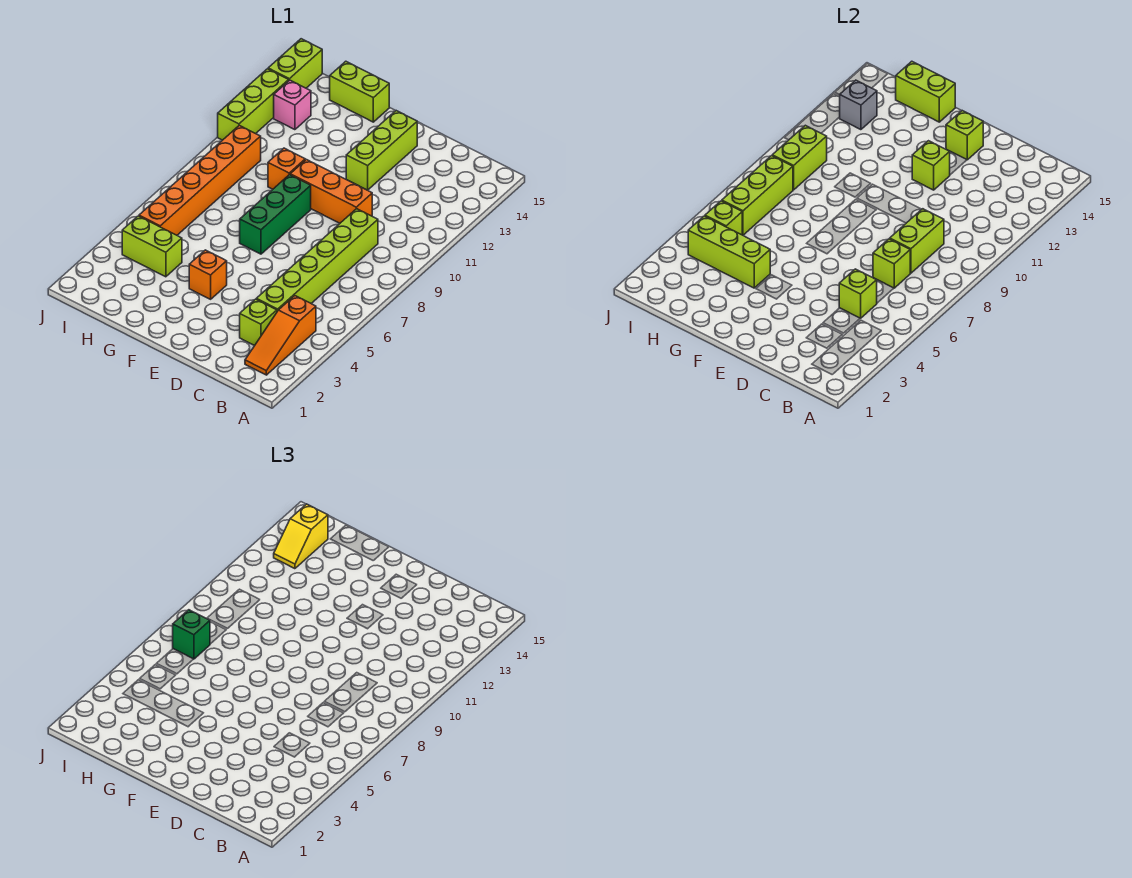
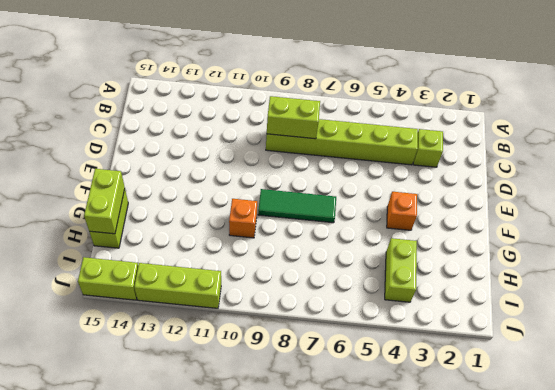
green 1x3 tile [258,189,336,223] -> green 1x3 brick [240,174,311,254]
none -> orange 1x3 slope [245,296,316,375]
none -> orange 1x3 brick [290,160,372,223]
none -> lime 1x3 brick [346,111,417,190]

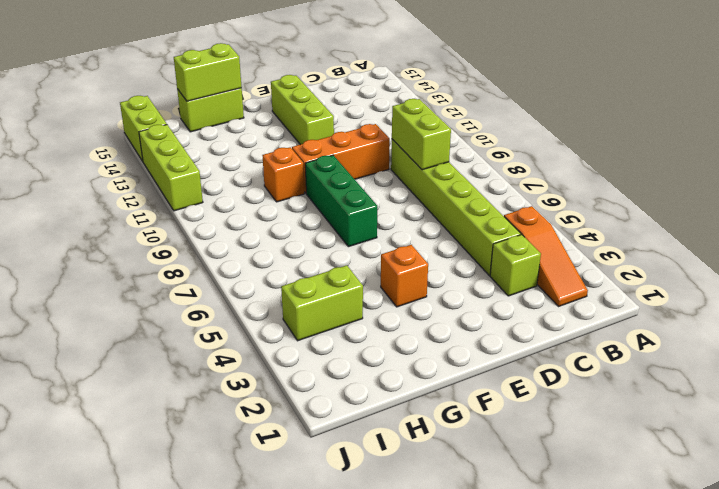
none -> orange 1x6 brick [139,125,261,235]
none -> pink 1x1 brick [274,80,311,130]
none -> lime 1x1 brick [839,269,877,318]

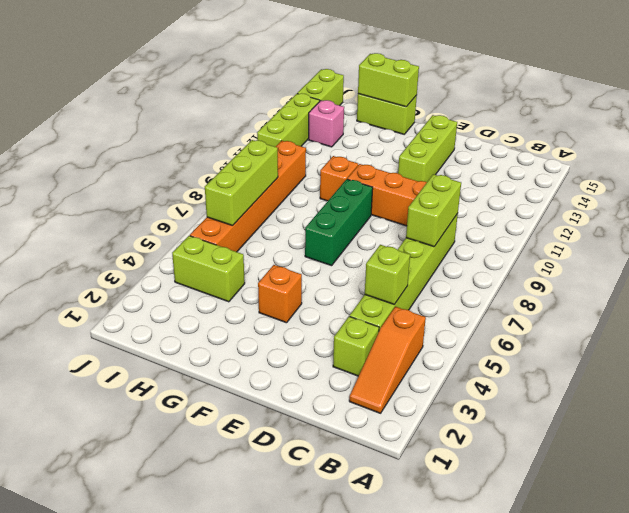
none -> lime 1x1 brick [873,239,910,288]
none -> lime 1x1 brick [912,141,950,190]
none -> lime 1x1 brick [946,111,983,160]

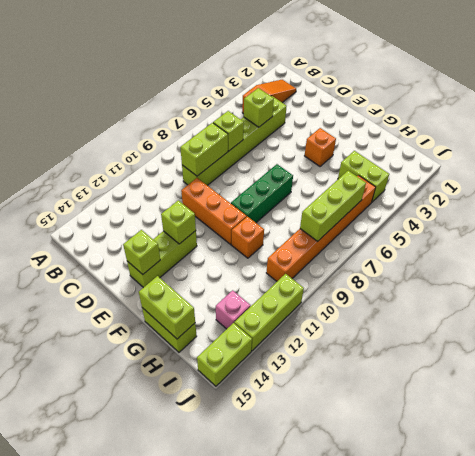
none -> lime 1x1 brick [240,299,277,346]
none -> lime 1x3 brick [688,216,770,288]
none -> lime 1x1 brick [705,201,742,235]

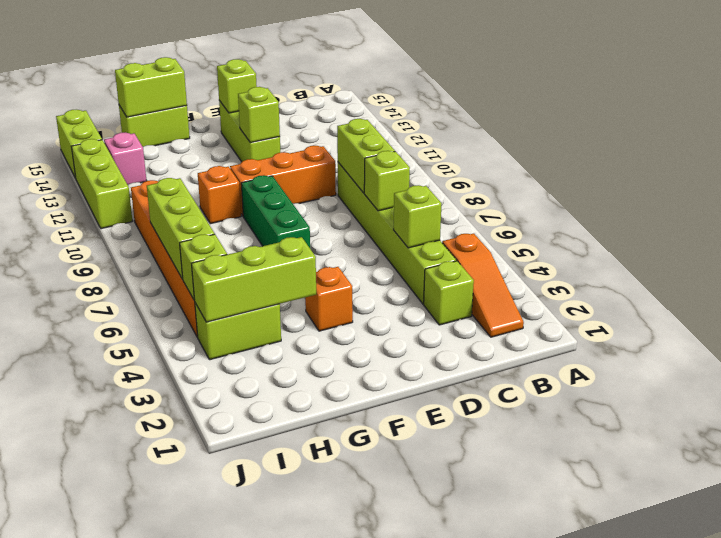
none -> lime 1x2 brick [772,125,827,190]
none -> grey 1x1 brick [840,80,877,130]
none -> green 1x1 brick [173,610,210,659]

